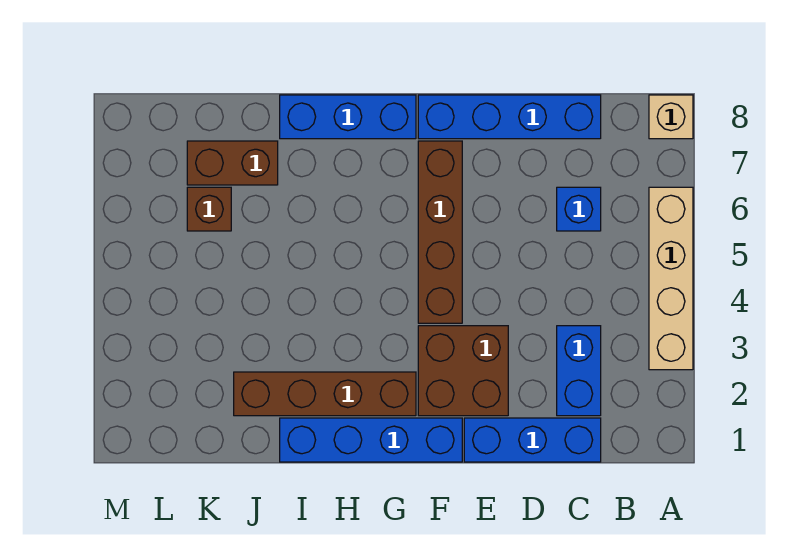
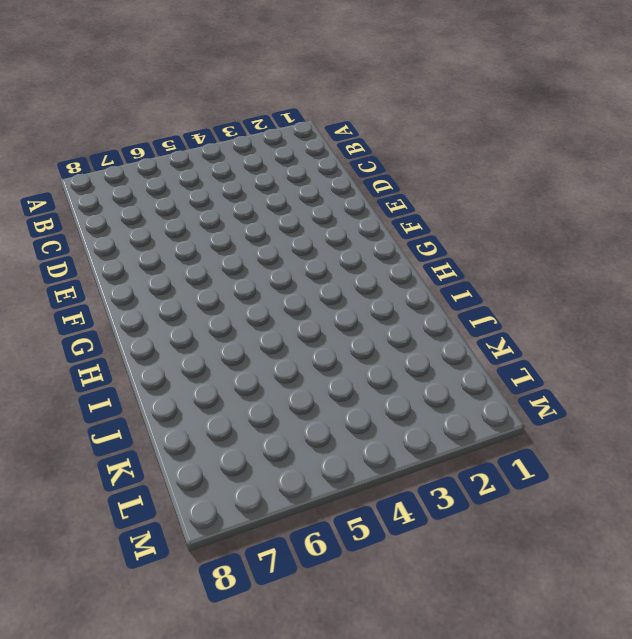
none -> tan 1x4 brick [649,187,693,370]
none -> tan 1x1 brick [649,95,693,139]
none -> blue 1x3 brick [464,418,601,462]

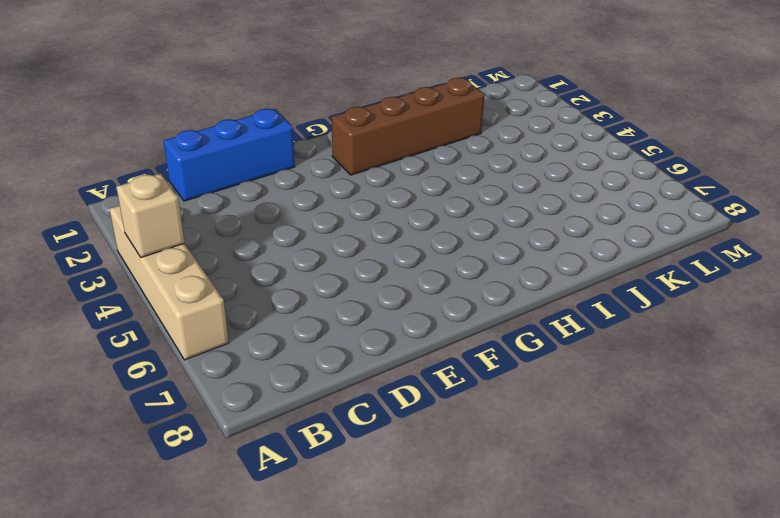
tan 1x1 brick [116,173,185,257] -> tan 1x1 brick moved to [649,95,693,139]
none -> blue 1x2 brick [557,326,601,416]
none -> blue 1x1 brick [557,187,601,231]
none -> blue 1x4 brick [418,95,601,139]

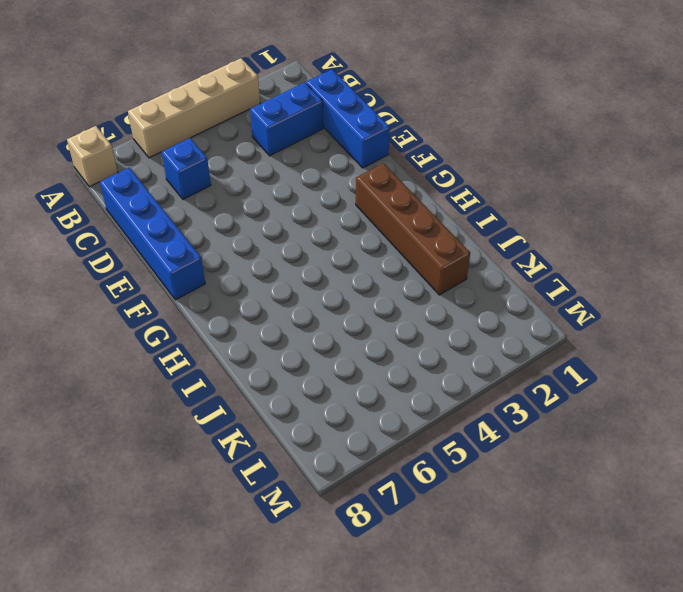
none -> brown 2x2 brick [418,326,508,416]
none -> blue 1x4 brick [280,418,462,462]
none -> brown 1x4 brick [418,141,462,323]

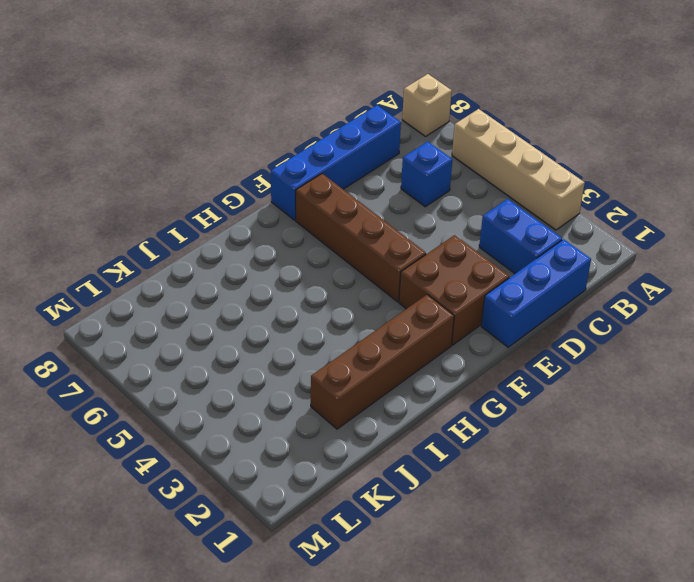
none -> blue 1x4 brick [280,418,462,462]
none -> blue 1x3 brick [280,95,416,139]
none -> brown 1x2 brick [187,141,278,185]

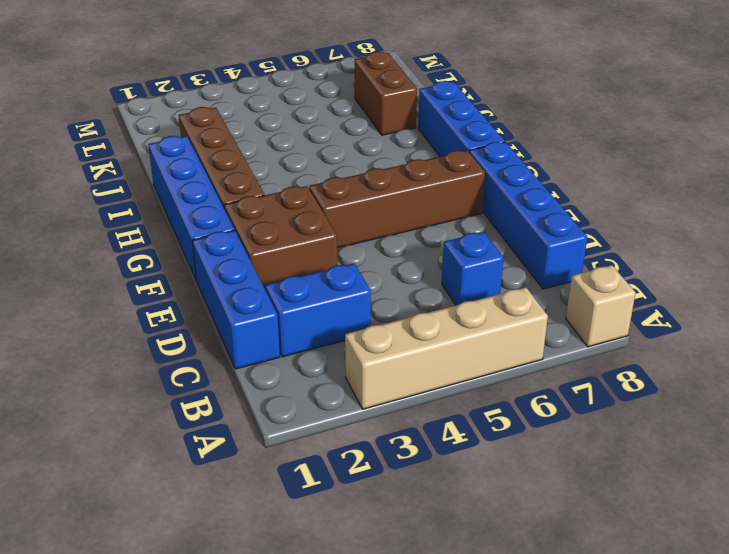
none -> brown 1x1 brick [187,187,231,231]

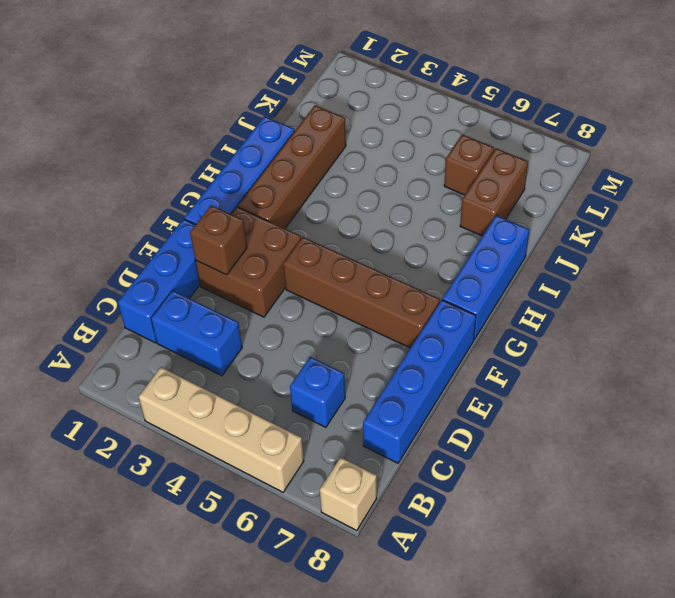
brown 1x1 brick [190,205,247,275] -> none

